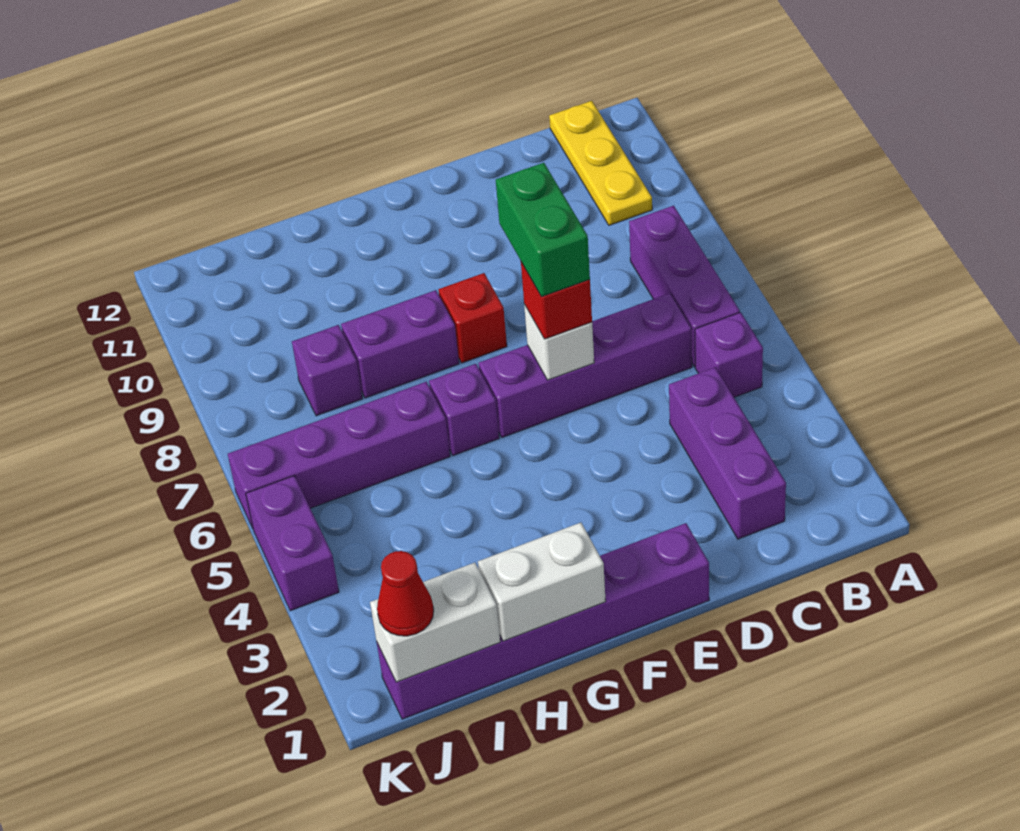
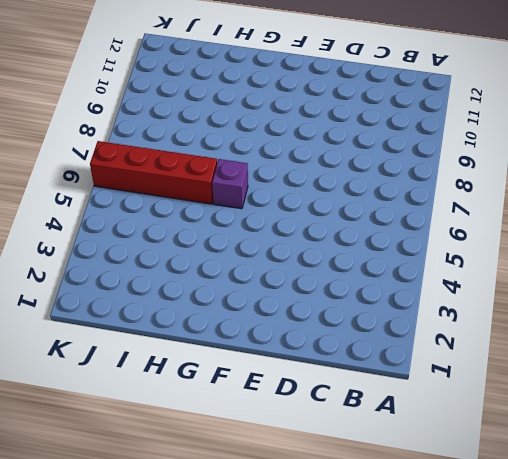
red 1x4 brick [90,141,217,204] -> purple 1x4 brick [228,382,450,528]
none -> purple 1x1 brick [695,312,763,397]
none -> purple 1x3 brick [629,206,740,367]
none -> yellow 1x3 plate [549,101,652,225]

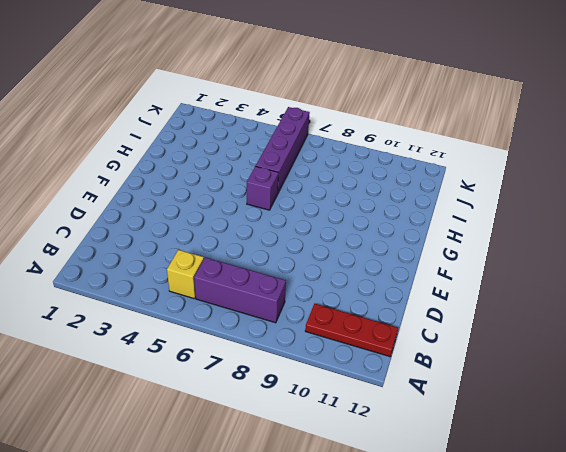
yellow 1x1 brick [167,250,204,298] -> purple 1x1 brick [695,312,763,397]
red 1x3 plate [305,304,398,357] -> yellow 1x3 plate [549,101,652,225]
none -> purple 1x3 brick [669,367,786,539]
none -> purple 1x4 brick [478,293,692,437]
none -> purple 1x6 brick [377,523,709,719]

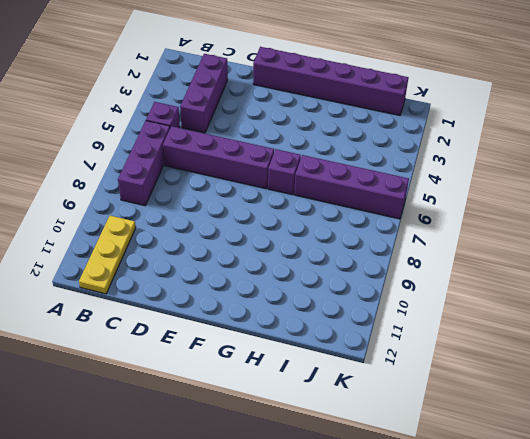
none -> red 1x1 brick [439,273,507,363]
none -> purple 1x2 brick [341,290,459,398]
none -> purple 1x1 brick [292,325,362,416]

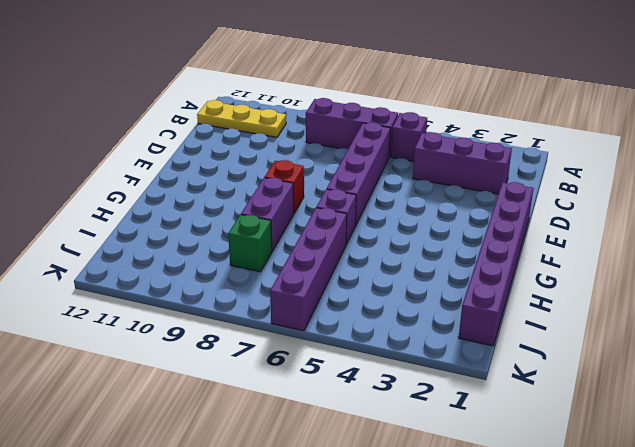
green 1x1 brick [228,215,272,272] -> purple 1x1 brick [292,325,362,416]
none -> purple 1x2 brick [246,476,339,611]
none -> white 1x1 brick [524,305,594,380]
none -> white 1x2 brick [478,523,606,641]

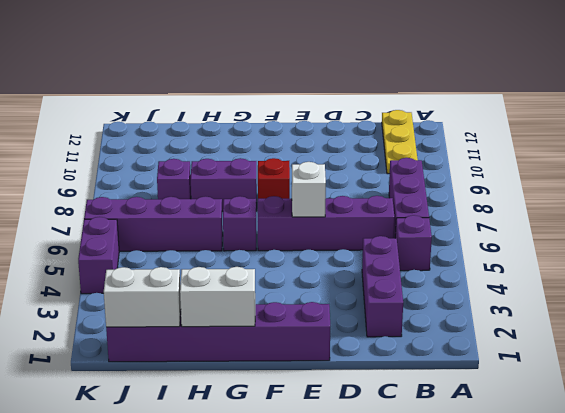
none -> red 1x1 brick [521,262,592,339]
none -> red 1x1 cone [377,551,434,636]
none -> green 1x2 brick [496,163,590,297]

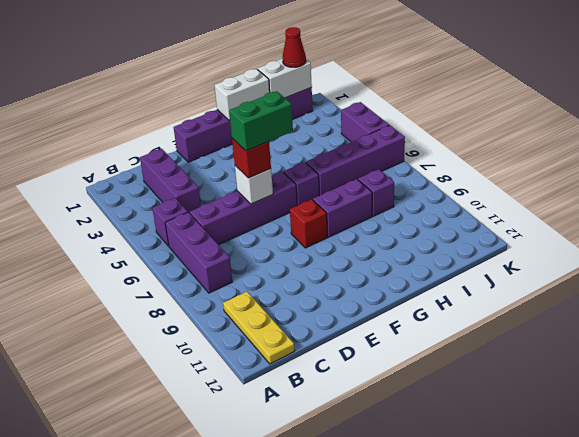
green 1x2 brick [229,91,293,151] -> green 1x2 brick turned to [496,163,590,297]

